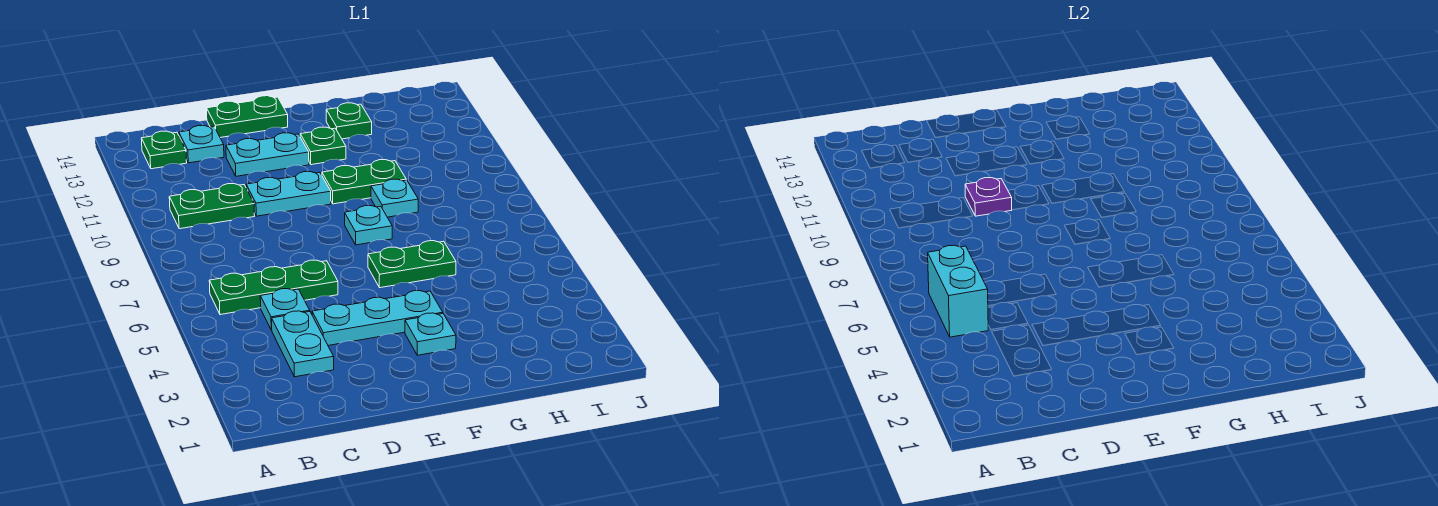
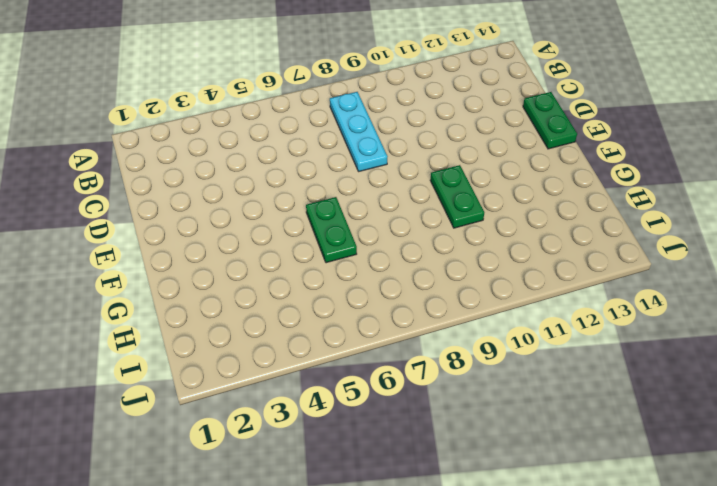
cyan 1x3 plate [330,92,388,172] -> cyan 1x3 plate moved to [312,291,443,345]
none -> green 1x3 plate [209,260,338,315]
none -> green 1x2 plate [169,184,255,229]
none -> green 1x1 plate [142,131,187,169]

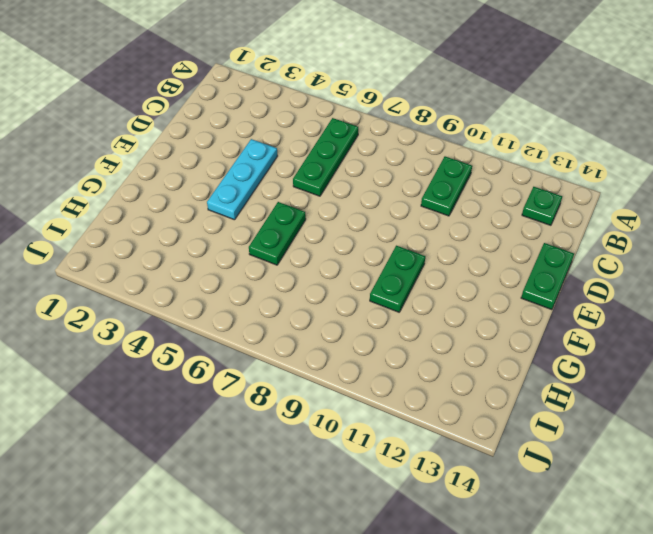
none -> cyan 1x2 plate [272,311,334,377]
none -> cyan 1x1 plate [260,289,310,330]
none -> cyan 1x1 plate [179,126,224,163]

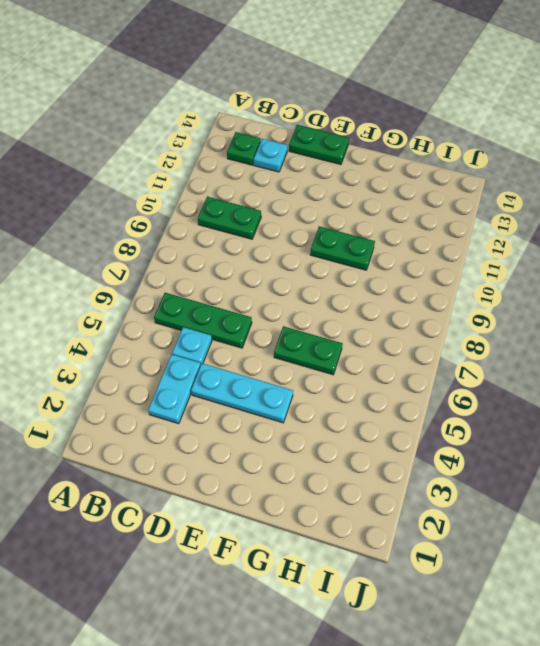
none -> cyan 1x2 plate [246,172,331,216]
none -> cyan 1x2 plate [226,133,309,176]
none -> cyan 1x1 plate [405,313,456,355]

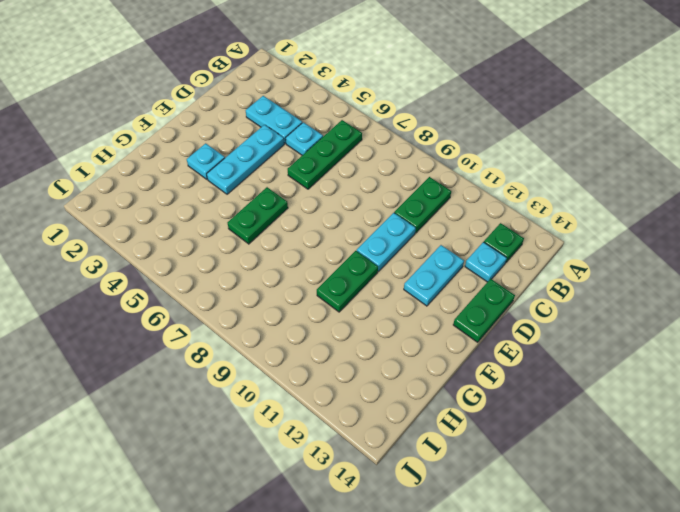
none -> cyan 1x1 plate [345,206,392,245]
none -> green 1x1 plate [300,127,346,165]
none -> cyan 1x1 plate [371,179,418,217]

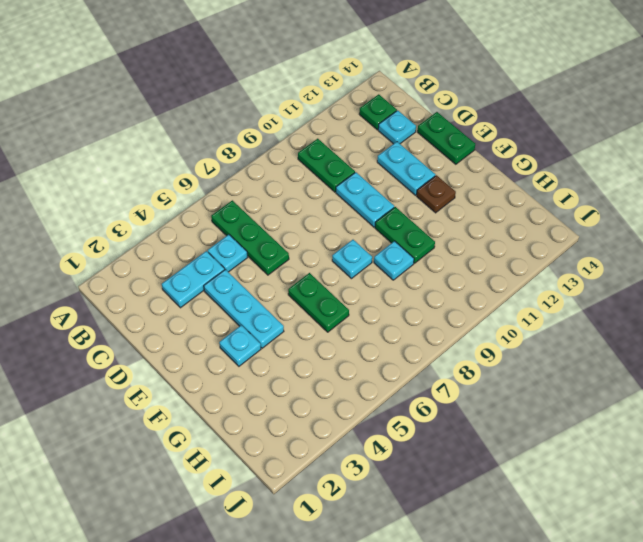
brown 1x1 plate [417,175,456,213] -> green 1x1 plate [300,127,346,165]
none -> green 1x1 plate [326,103,372,139]
none -> cyan 1x2 brick [928,245,989,337]
none -> purple 1x1 plate [965,178,1012,216]

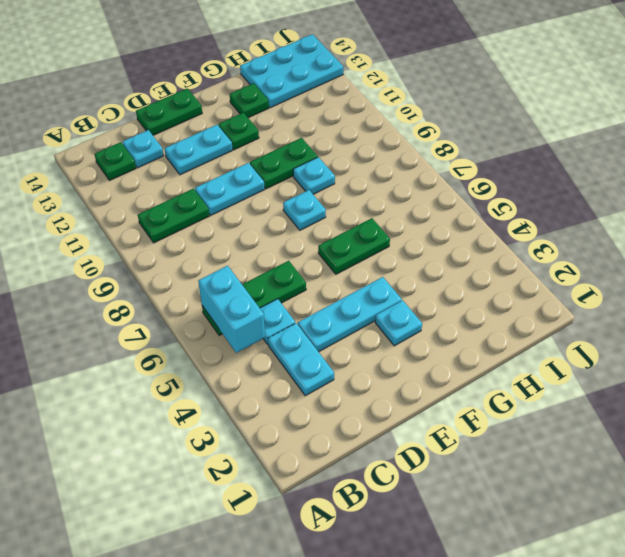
cyan 2x3 plate [240,34,343,108] -> none
none -> purple 1x1 plate [965,178,1012,216]

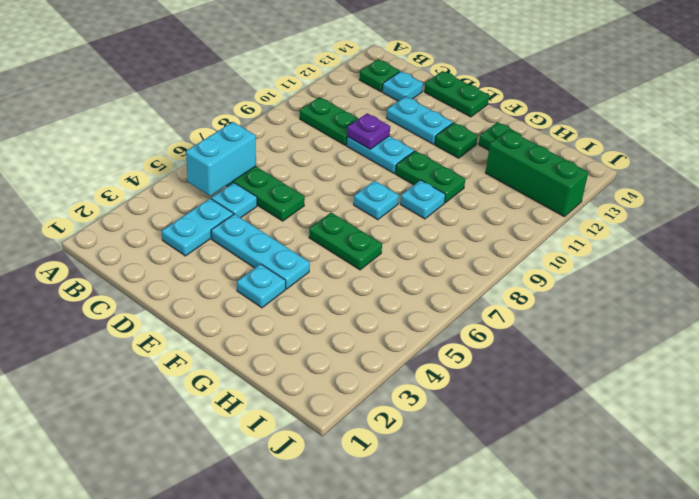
green 1x3 brick [485,130,588,217] -> none

